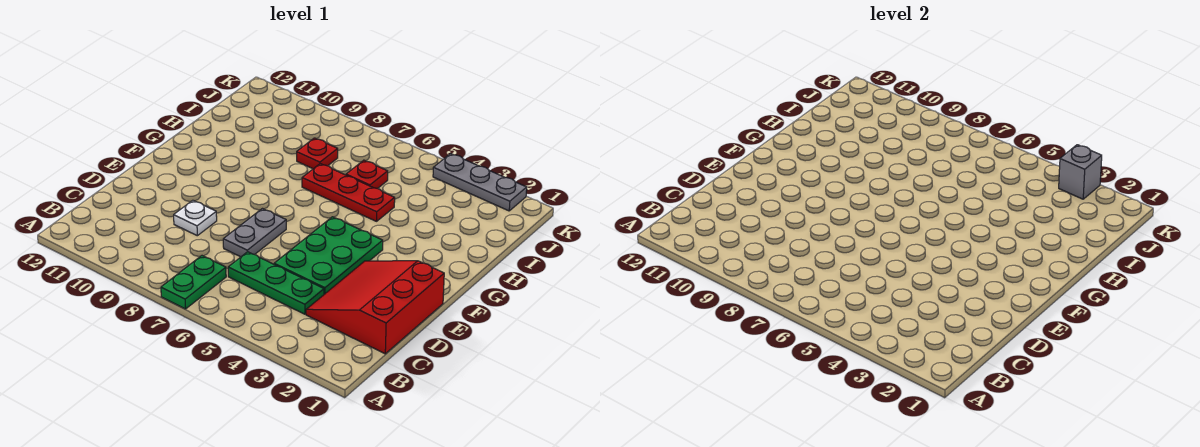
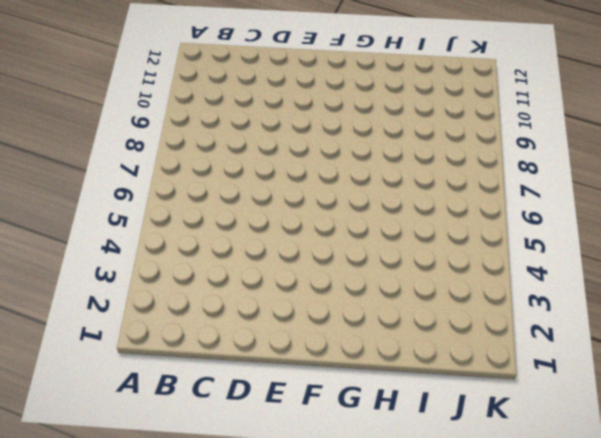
none -> green 1x2 plate [161,256,226,309]
none -> red 3x3 slope [306,261,444,354]

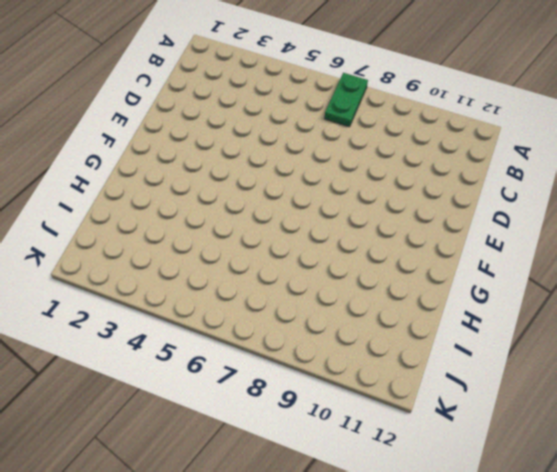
none -> red 3x3 slope [306,261,444,354]
none -> green 1x3 plate [228,252,324,314]

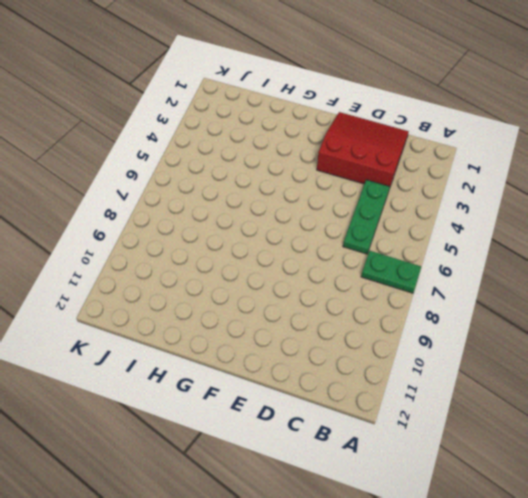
red 3x3 slope [317,112,409,189] -> red 3x3 slope turned to [306,261,444,354]
none -> green 2x3 plate [274,217,383,294]
none -> grey 1x2 plate [223,209,286,257]

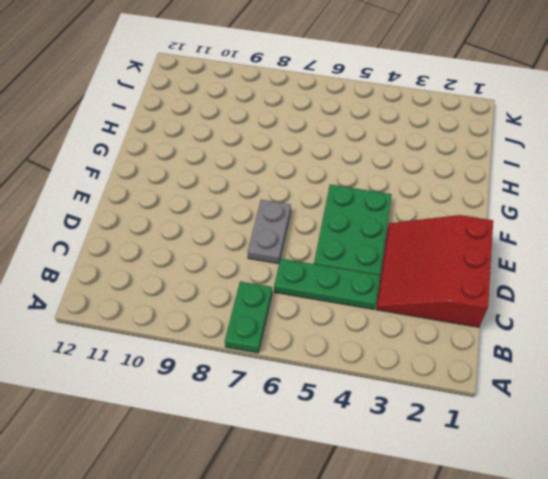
none -> white 1x1 plate [174,200,217,236]
none -> red 1x3 plate [302,164,395,221]

